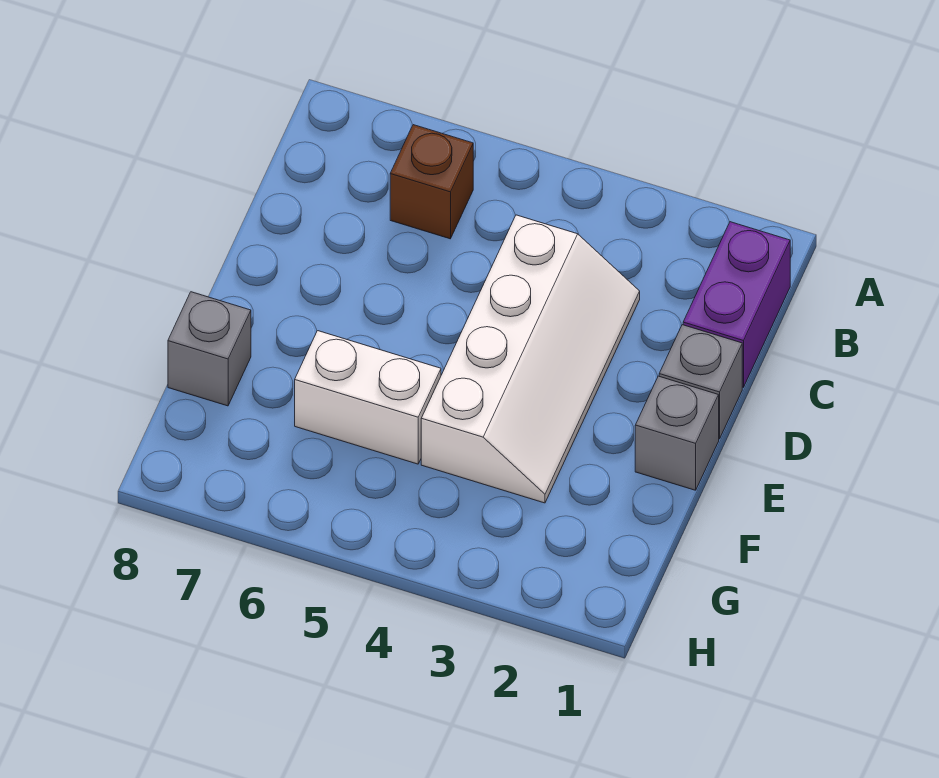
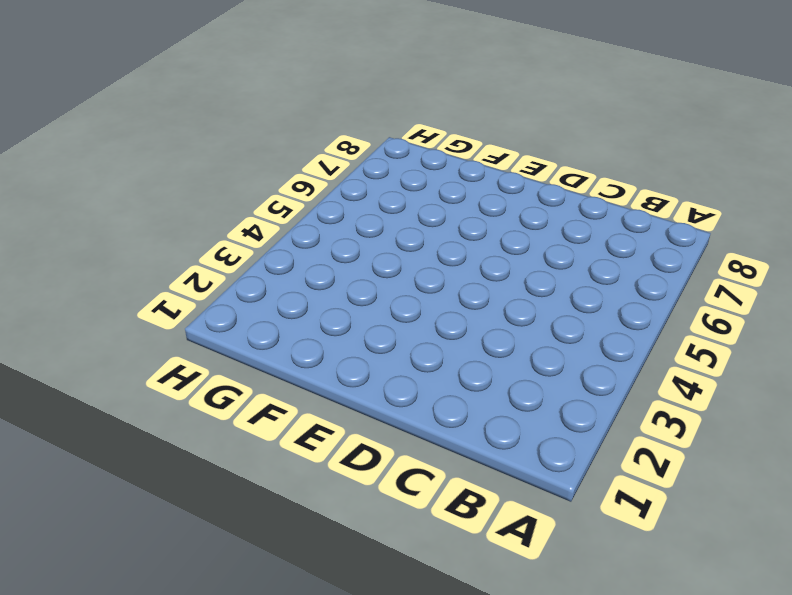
none -> purple 1x2 brick [683,222,790,387]
none -> brown 1x1 brick [390,125,473,239]

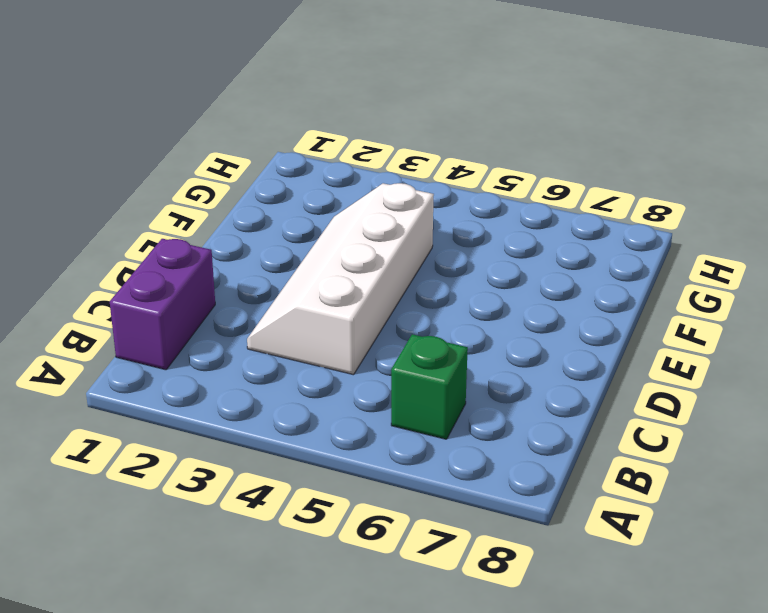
green 1x1 brick [391,334,468,439] -> brown 1x1 brick [390,125,473,239]
none -> grey 1x1 brick [659,325,742,439]
none -> grey 1x1 brick [635,376,719,490]

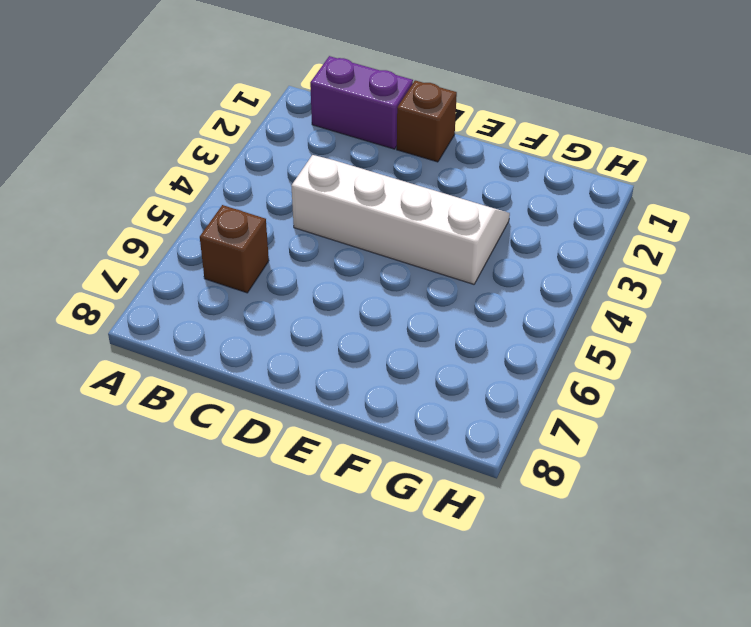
brown 1x1 brick [397,80,457,162] -> grey 1x1 brick [659,325,742,439]
none -> grey 1x1 brick [635,376,719,490]
none -> white 1x2 brick [295,331,441,464]

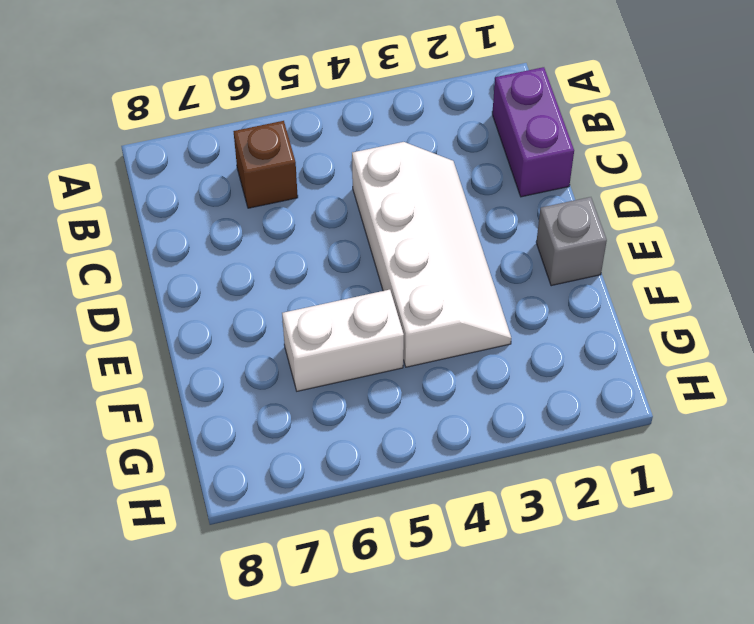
none -> grey 1x1 brick [659,325,742,439]
none -> grey 1x1 brick [168,292,251,406]

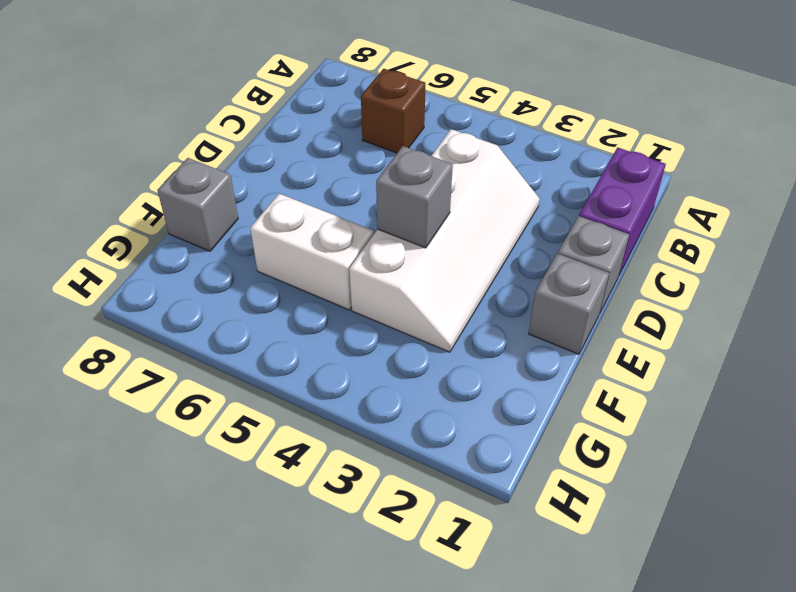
grey 1x1 brick [376,146,453,248] -> none

